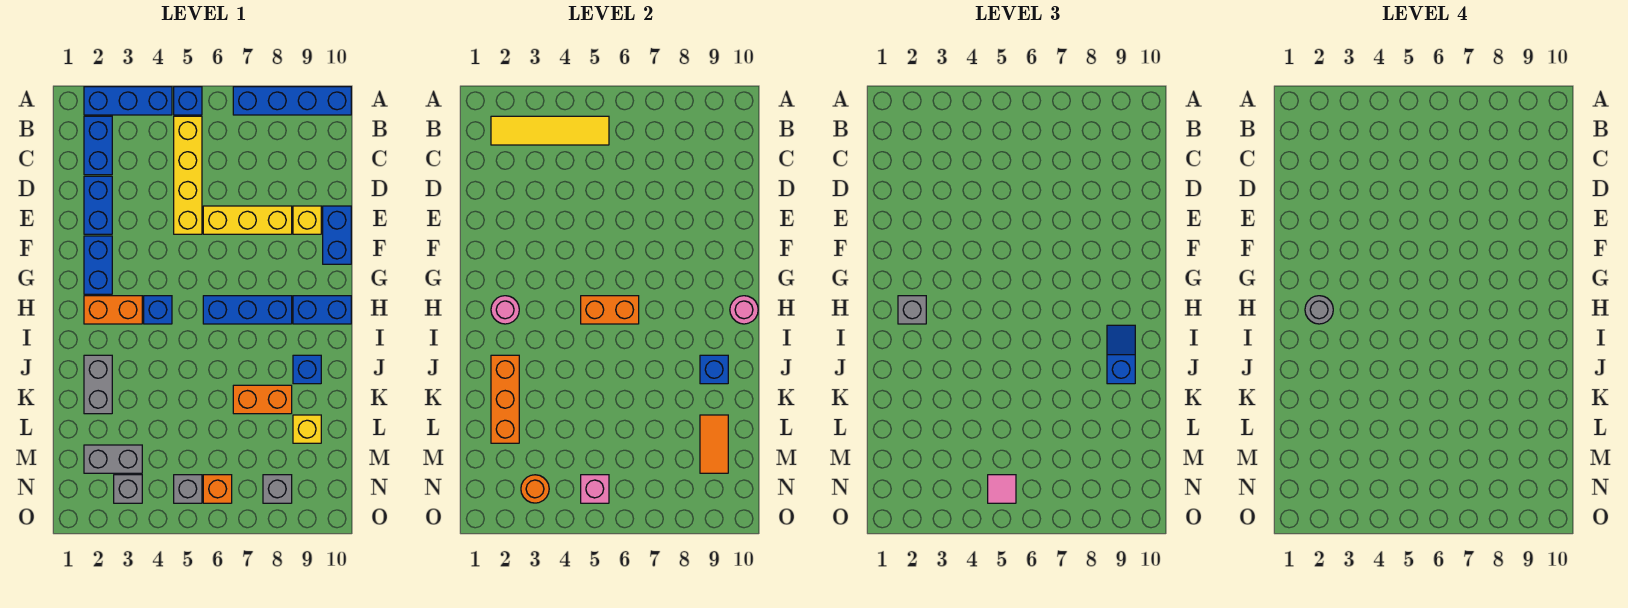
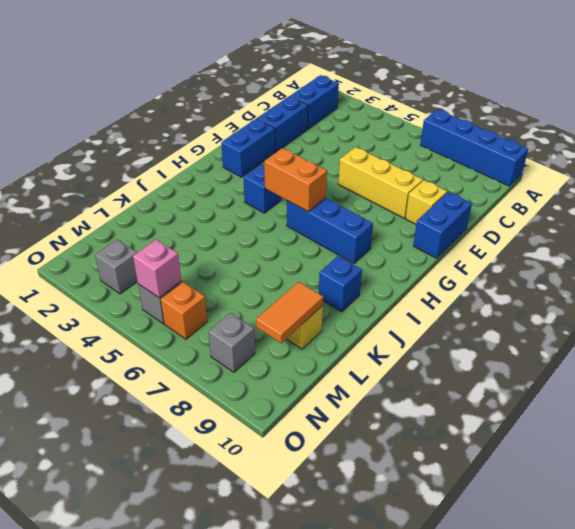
none -> blue 1x3 brick [84,87,172,115]
none -> blue 1x1 brick [174,87,202,115]
none -> yellow 1x4 brick [174,116,202,234]
none -> orange 1x2 brick [84,296,142,324]

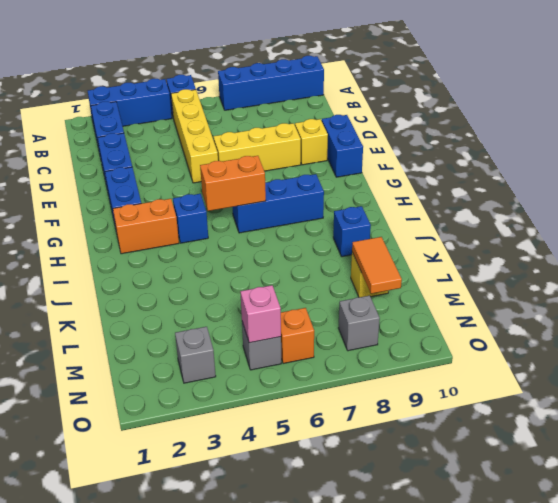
none -> blue 1x2 brick [293,296,351,324]
none -> grey 1x2 brick [84,355,112,414]
none -> orange 1x2 brick [233,385,292,414]
none -> grey 1x2 brick [84,445,142,473]

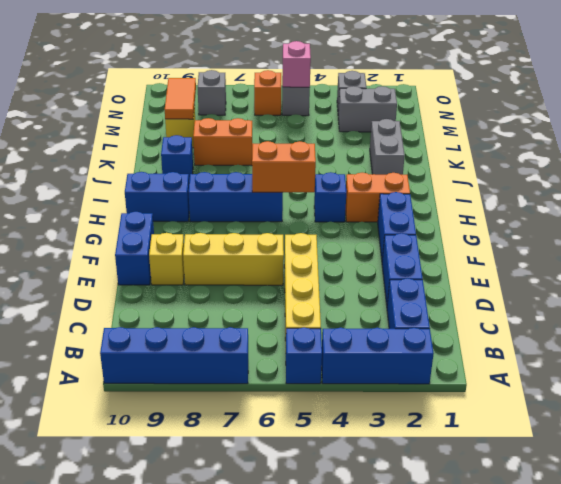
none -> yellow 1x4 tile [491,116,609,145]
none -> pink 1x1 round brick [491,296,519,324]
none -> pink 1x1 round brick [730,296,758,324]
none -> orange 1x3 brick [491,355,519,443]

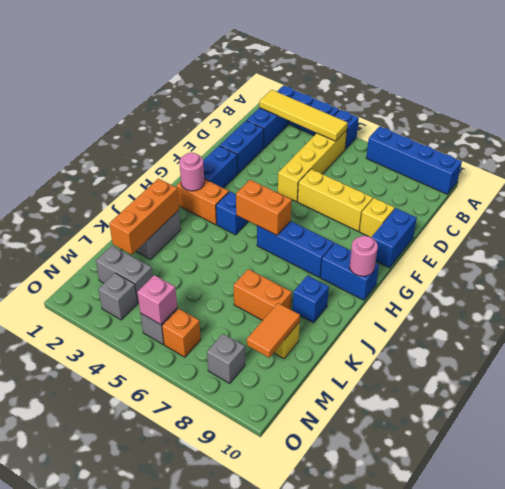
none -> blue 1x1 brick [700,355,728,384]
none -> orange 1x1 round brick [521,475,549,503]
none -> grey 1x1 brick [898,296,926,324]
none -> blue 1x2 slope [1107,325,1135,384]

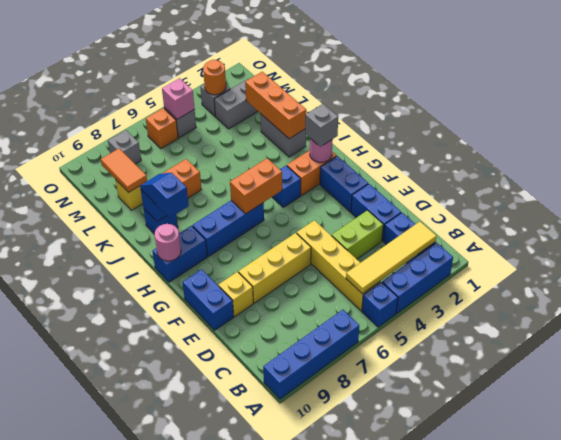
lime 1x2 brick [332,210,383,259] -> none
blue 1x2 slope [140,173,189,218] -> blue 1x2 slope turned to [1107,325,1135,384]
none -> pink 1x1 tile [988,475,1016,503]
none -> grey 1x1 round brick [1305,296,1333,324]

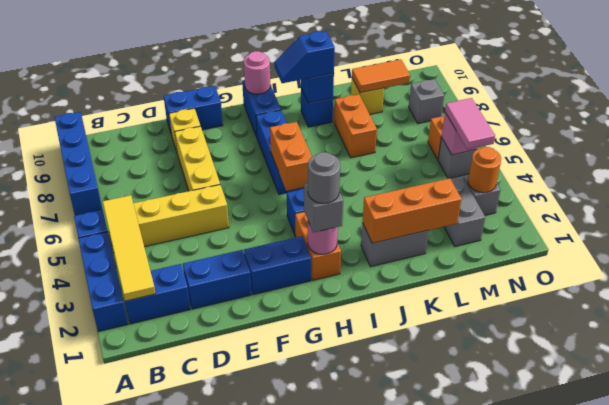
pink 1x2 tile [445,98,495,150] -> pink 1x1 tile [988,475,1016,503]

